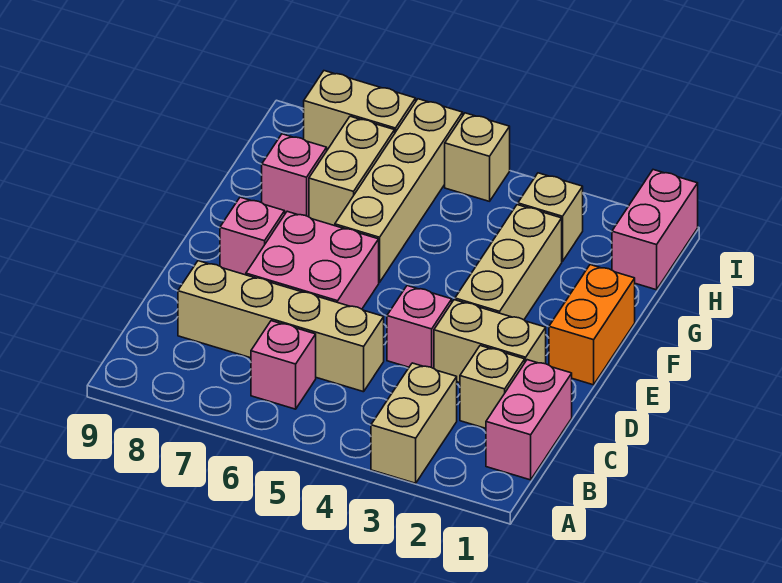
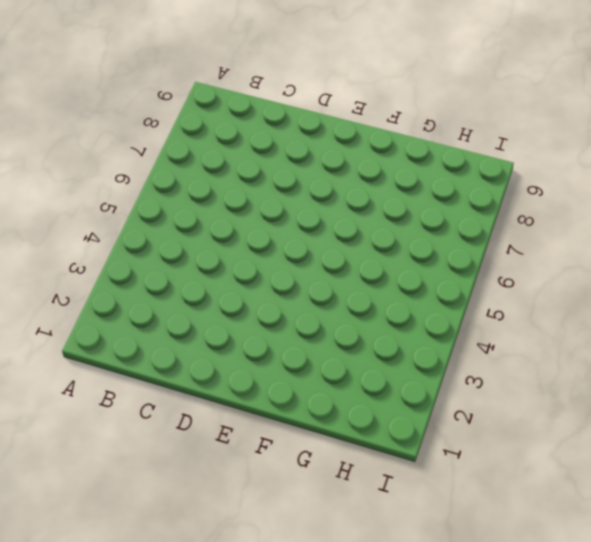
none -> tan 1x2 brick [371,363,457,483]
none -> pink 1x2 brick [486,360,572,480]
none -> pink 1x1 brick [251,321,316,409]

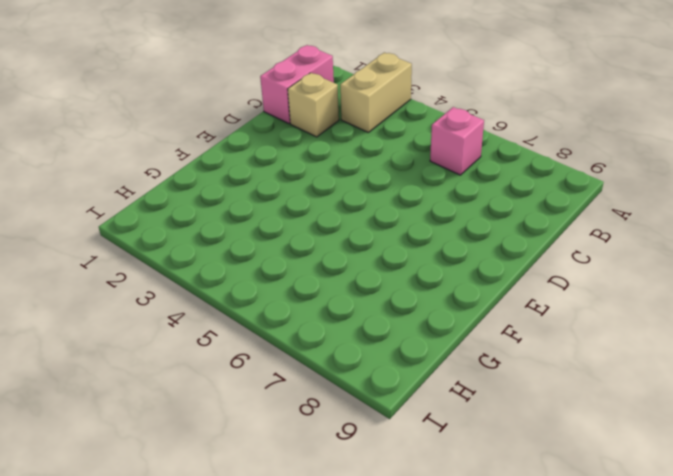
none -> tan 1x4 brick [178,261,384,392]
none -> tan 1x2 brick [434,300,546,383]
none -> pink 1x1 brick [387,286,452,369]

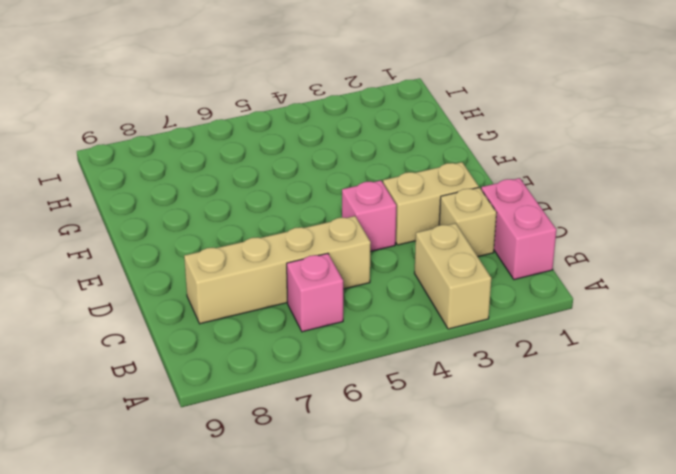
none -> pink 2x2 brick [246,211,379,309]
none -> orange 1x2 brick [549,265,635,385]
none -> tan 1x3 brick [455,205,562,320]

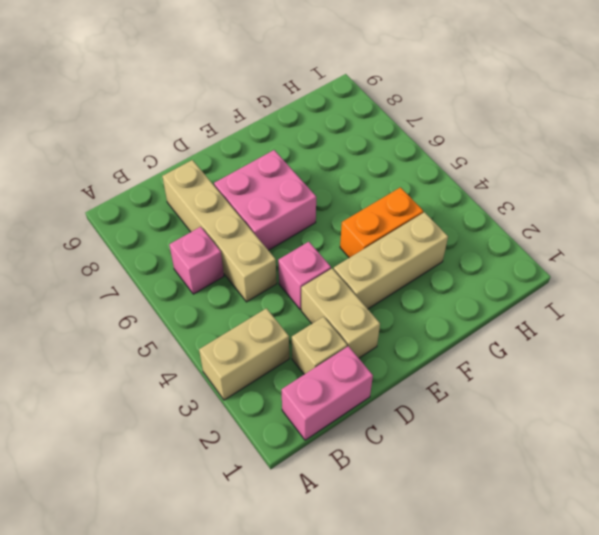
orange 1x2 brick [340,187,423,258] -> orange 1x2 brick moved to [549,265,635,385]
none -> pink 1x1 brick [220,197,285,275]
none -> tan 1x4 brick [335,99,463,282]
none -> tan 1x2 brick [309,116,395,226]

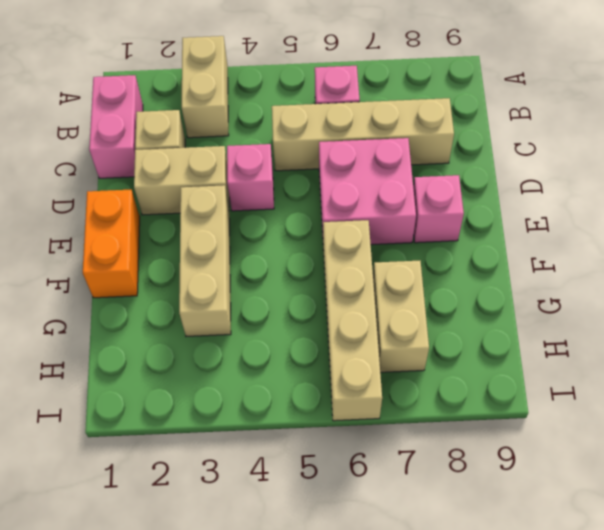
none -> pink 1x1 brick [262,134,327,217]
none -> pink 1x2 brick [612,170,698,290]
none -> tan 1x1 brick [518,173,583,261]

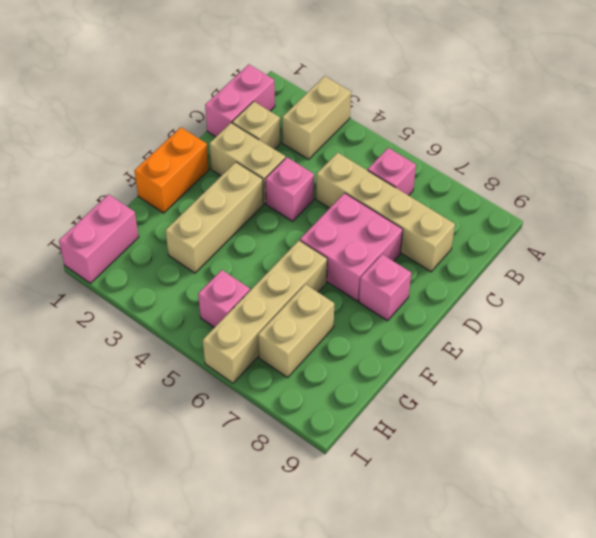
pink 1x1 brick [198,270,250,327] -> pink 1x1 brick moved to [262,134,327,217]
none -> tan 1x1 brick [518,173,583,261]
none -> tan 1x1 brick [445,113,510,201]
none -> tan 1x2 brick [304,71,416,150]

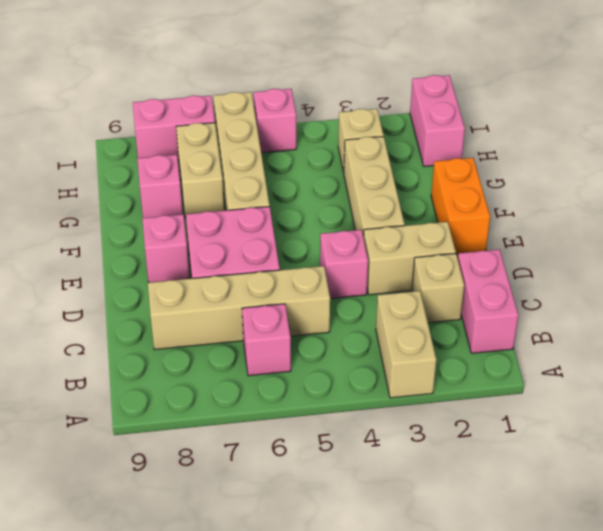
pink 1x1 brick [254,89,296,153] -> tan 1x1 brick [445,113,510,201]
pink 1x2 brick [133,95,215,160] -> tan 1x2 brick [304,71,416,150]

